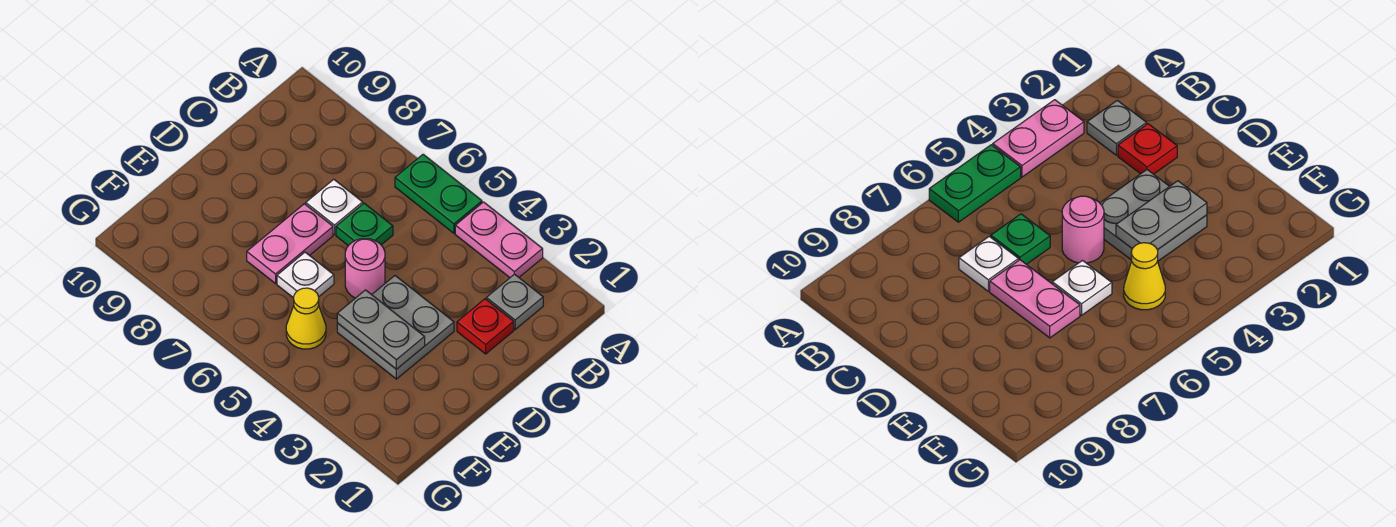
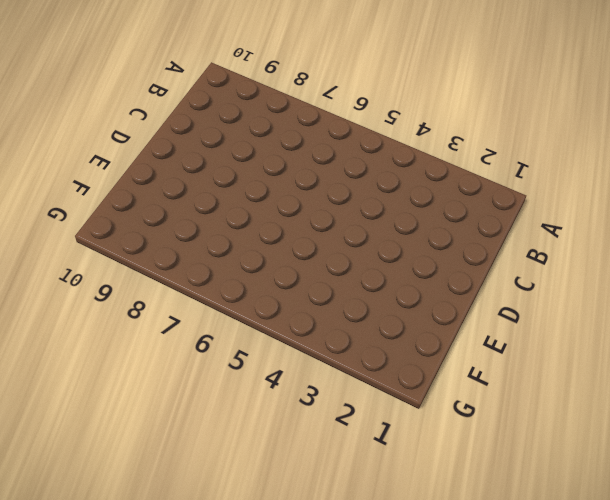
none -> pink 1x2 plate [455,202,543,277]
none -> green 1x2 plate [395,154,482,233]
none -> grey 1x1 plate [486,274,543,329]

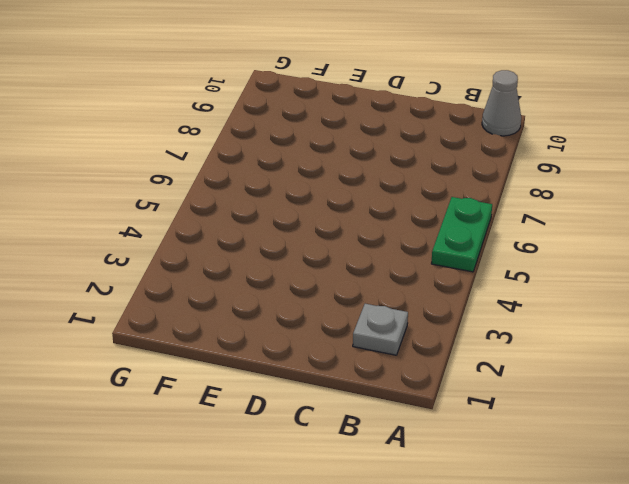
grey 1x1 cone [482,70,521,136] -> none
none -> pink 1x2 plate [455,202,543,277]
none -> red 1x1 plate [457,299,514,354]
none -> green 1x1 plate [336,203,393,246]

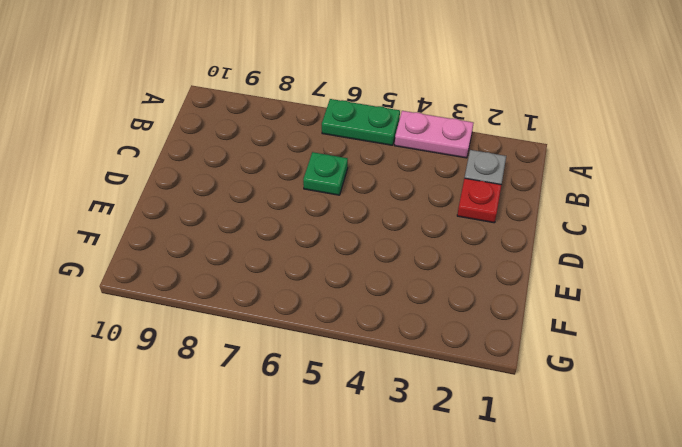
none -> white 1x1 plate [306,179,363,235]
none -> grey 2x2 plate [337,276,454,379]
none -> pink 1x1 round brick [345,239,385,298]

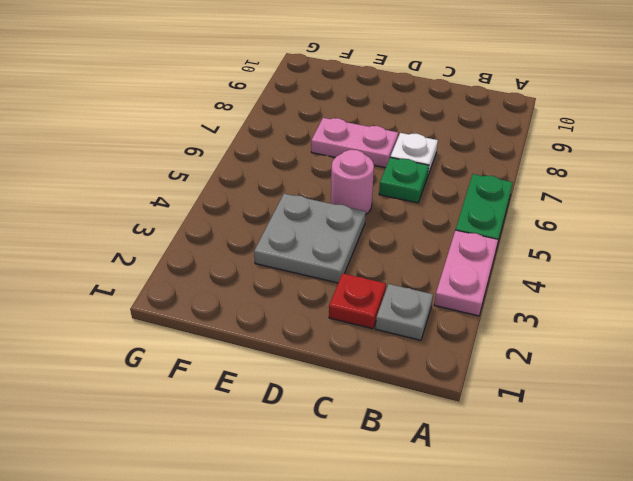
none -> white 1x1 plate [277,252,334,298]
none -> yellow 1x1 cone [286,288,326,349]
none -> grey 1x2 plate [337,290,425,369]

